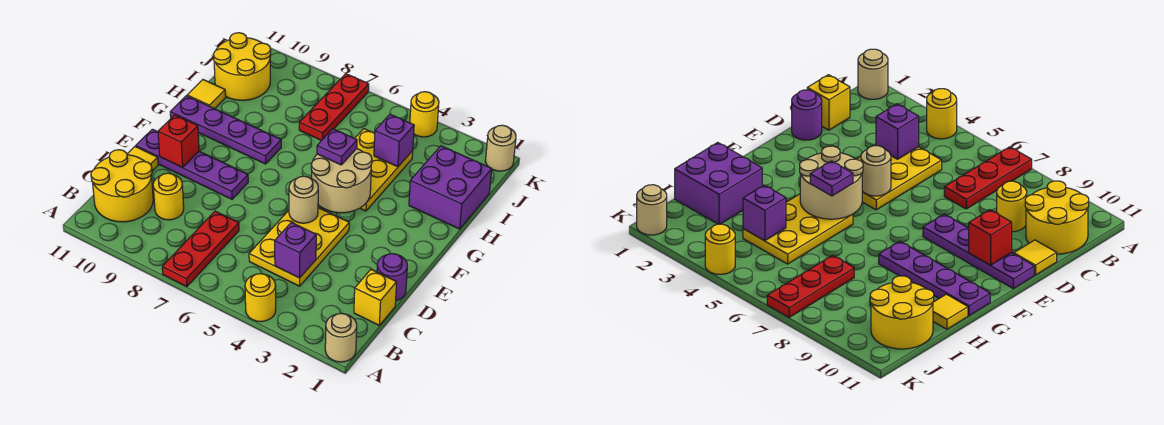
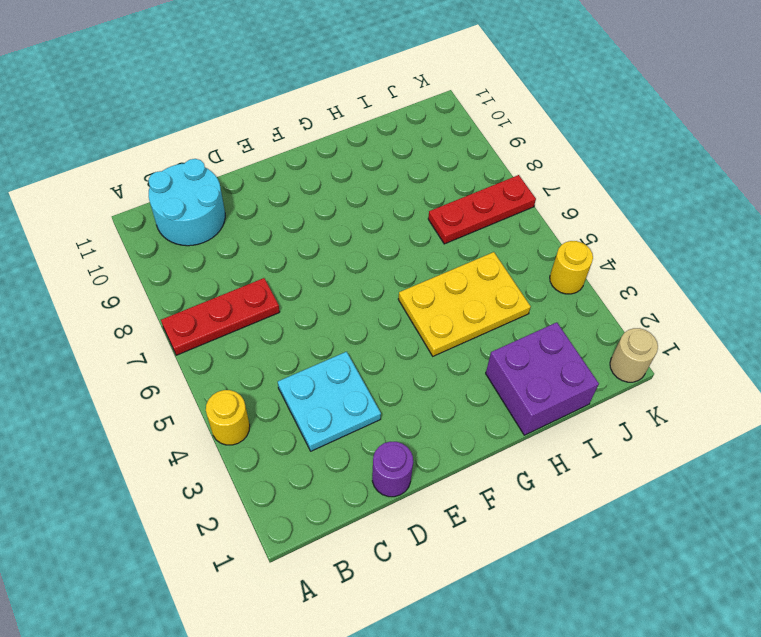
cyan 2x2 round brick [149,159,225,246] -> yellow 2x2 round brick [91,150,153,222]
cyan 2x2 plate [278,352,381,451] -> yellow 2x3 plate [249,208,349,286]
none -> tan 1x1 round brick [325,313,357,362]
none -> yellow 1x1 brick [354,270,397,325]
none -> yellow 1x1 round brick [153,173,184,220]

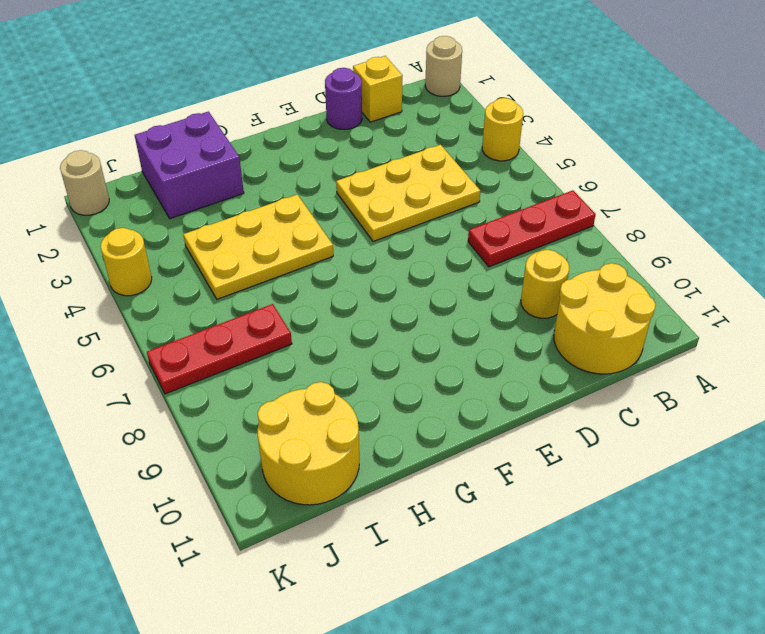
none -> yellow 1x1 tile [127,146,158,171]
none -> purple 1x4 plate [136,129,248,199]
none -> purple 1x4 plate [170,96,281,164]

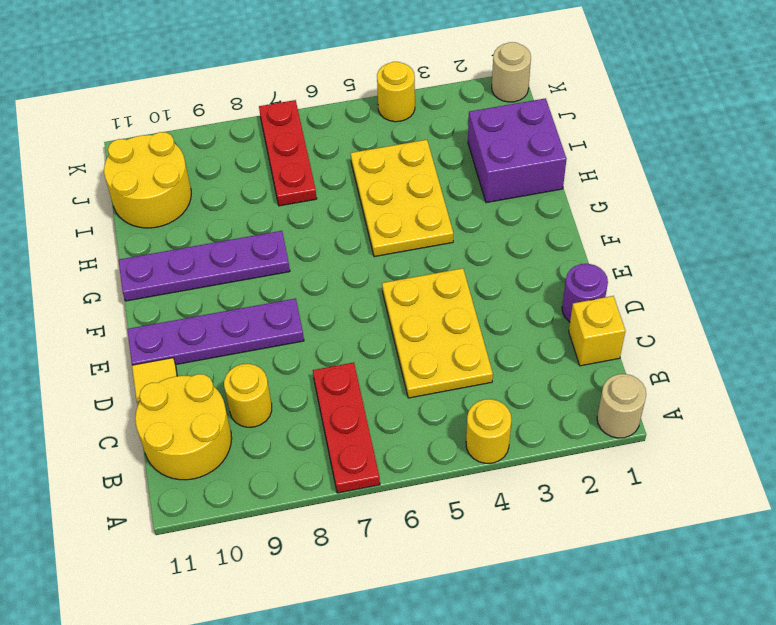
none -> yellow 1x1 tile [187,80,226,109]
none -> purple 1x1 brick [275,222,316,278]
none -> tan 1x1 round brick [289,176,318,223]

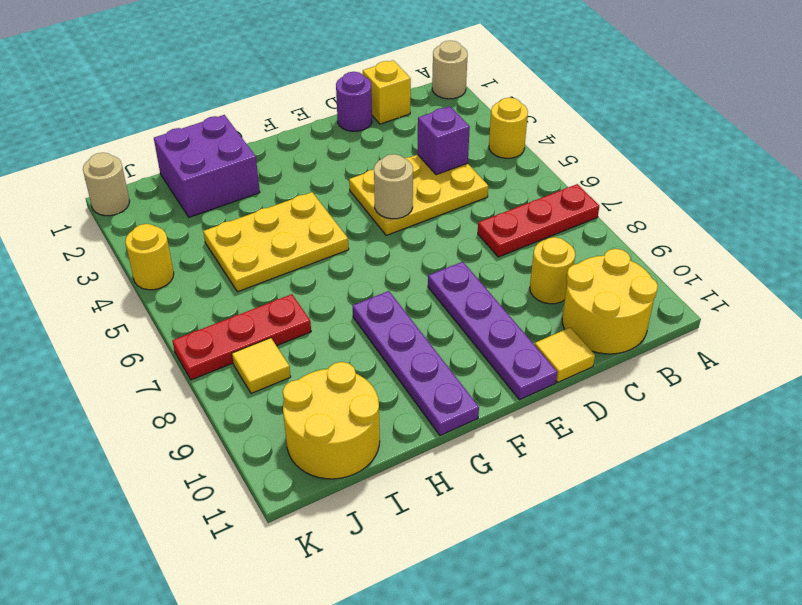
yellow 1x1 tile [232,338,291,393] -> yellow 1x1 tile moved to [187,80,226,109]
none -> red 1x1 brick [158,115,199,168]
none -> tan 2x2 round brick [311,149,372,213]
none -> purple 1x1 brick [374,114,414,167]

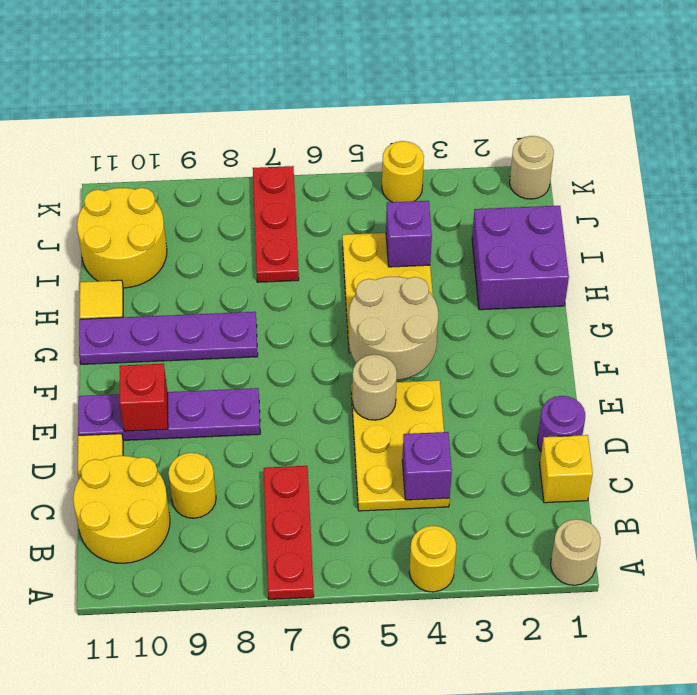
none -> purple 1x1 plate [317,129,357,165]

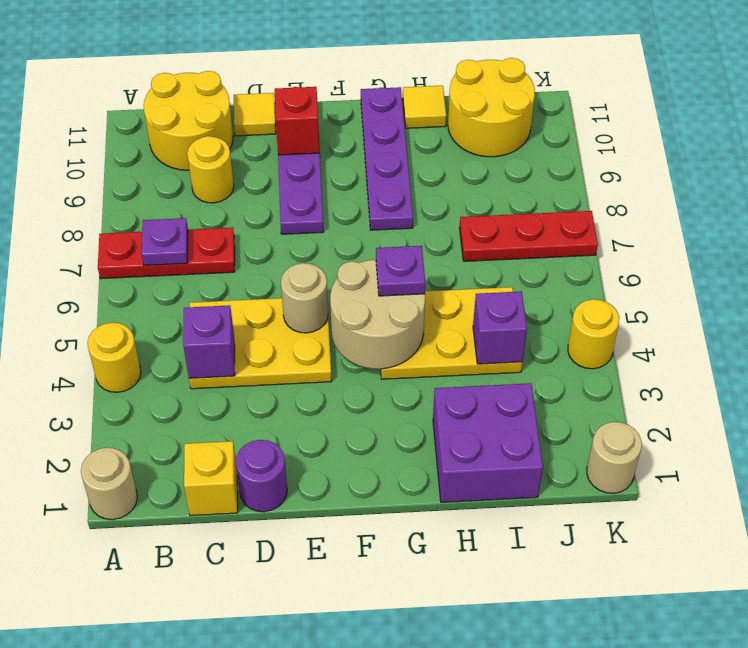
purple 1x1 plate [142,218,188,265] -> none

